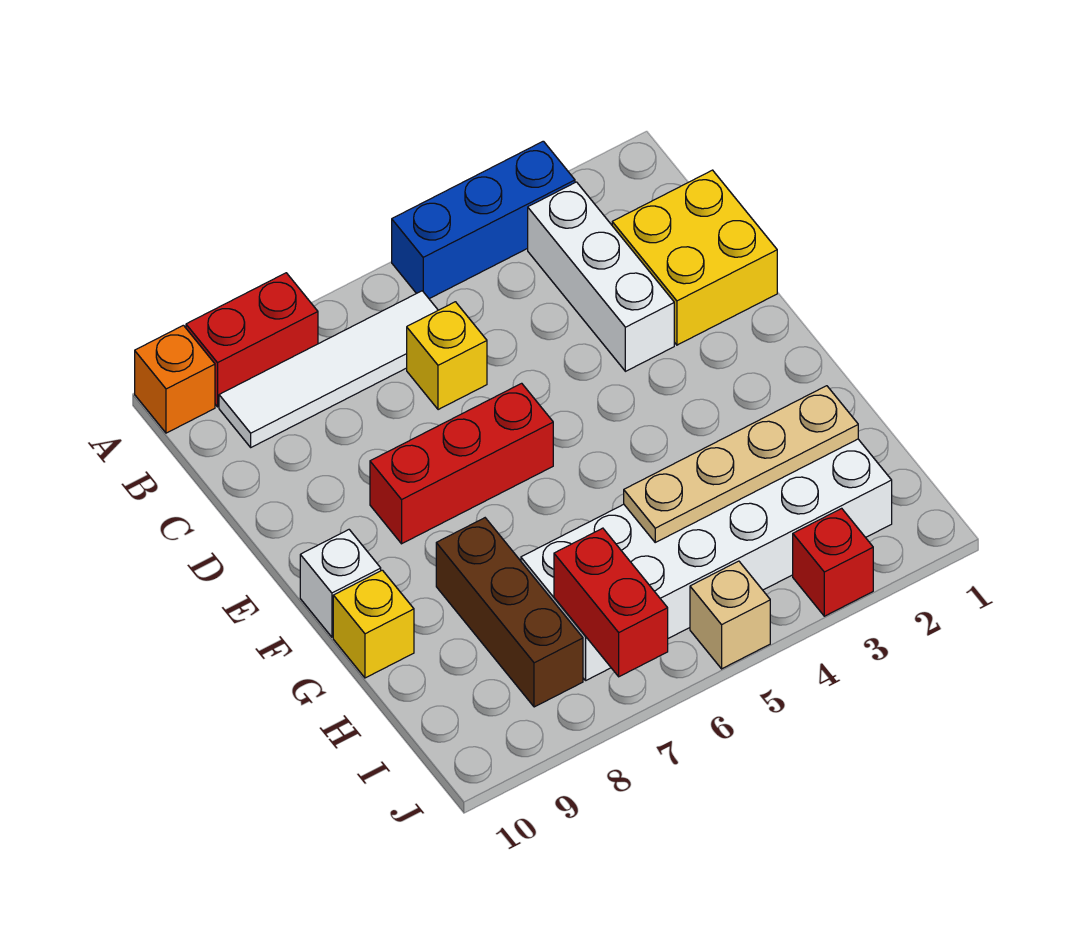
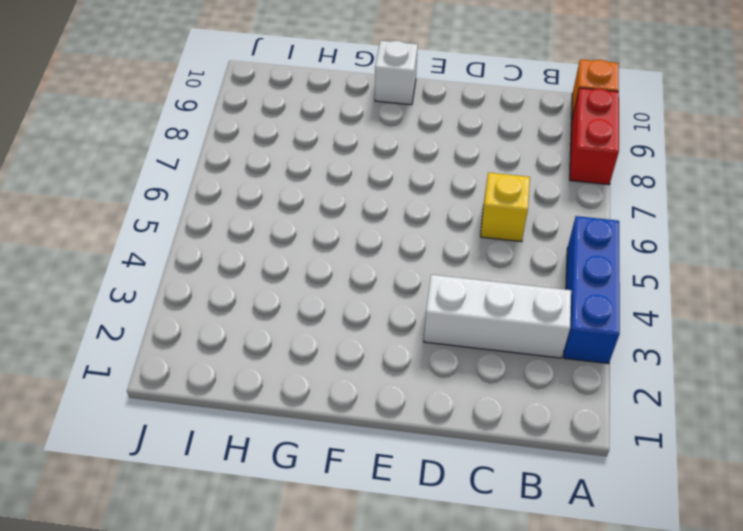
none -> white 1x4 tile [219,291,438,447]
none -> yellow 2x2 brick [612,170,777,345]
none -> red 1x3 brick [370,383,553,544]

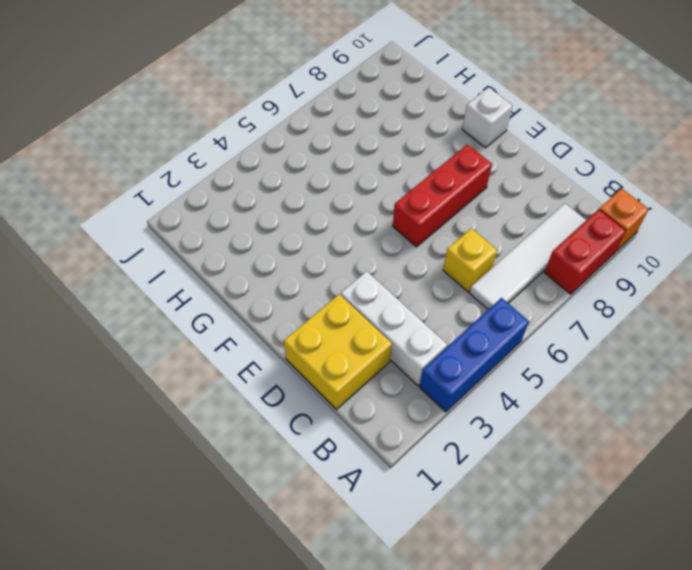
none -> brown 1x3 brick [436,518,583,707]
none -> yellow 1x1 brick [333,570,414,678]
none -> white 2x6 brick [521,439,892,680]

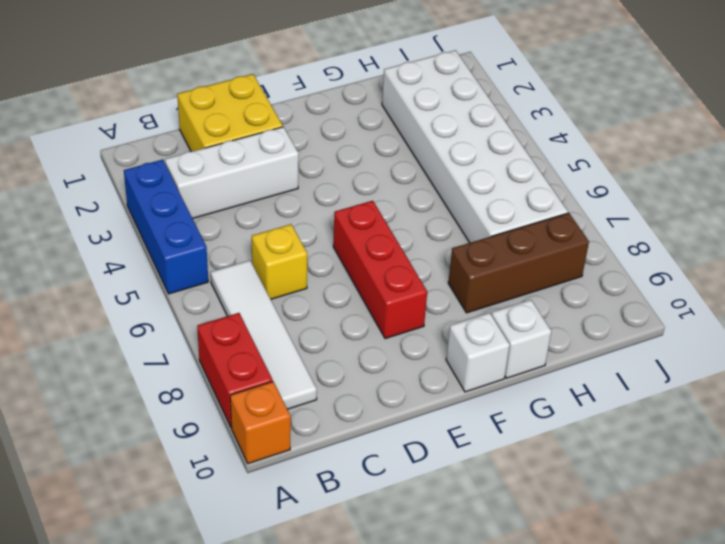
white 1x1 brick [492,300,551,378] -> yellow 1x1 brick [333,570,414,678]
none -> red 1x1 brick [793,508,873,616]
none -> tan 1x1 brick [690,561,770,669]
none -> tan 1x4 plate [624,386,858,542]

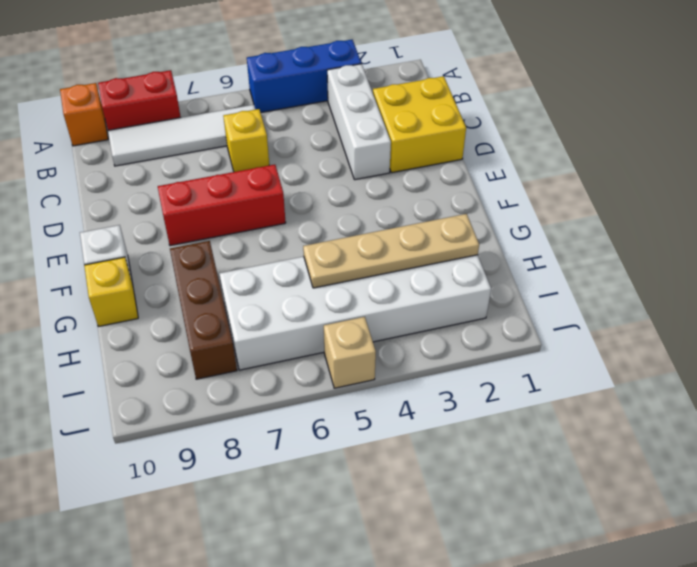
none -> red 1x1 brick [793,508,873,616]
none -> red 1x2 brick [554,528,668,677]

